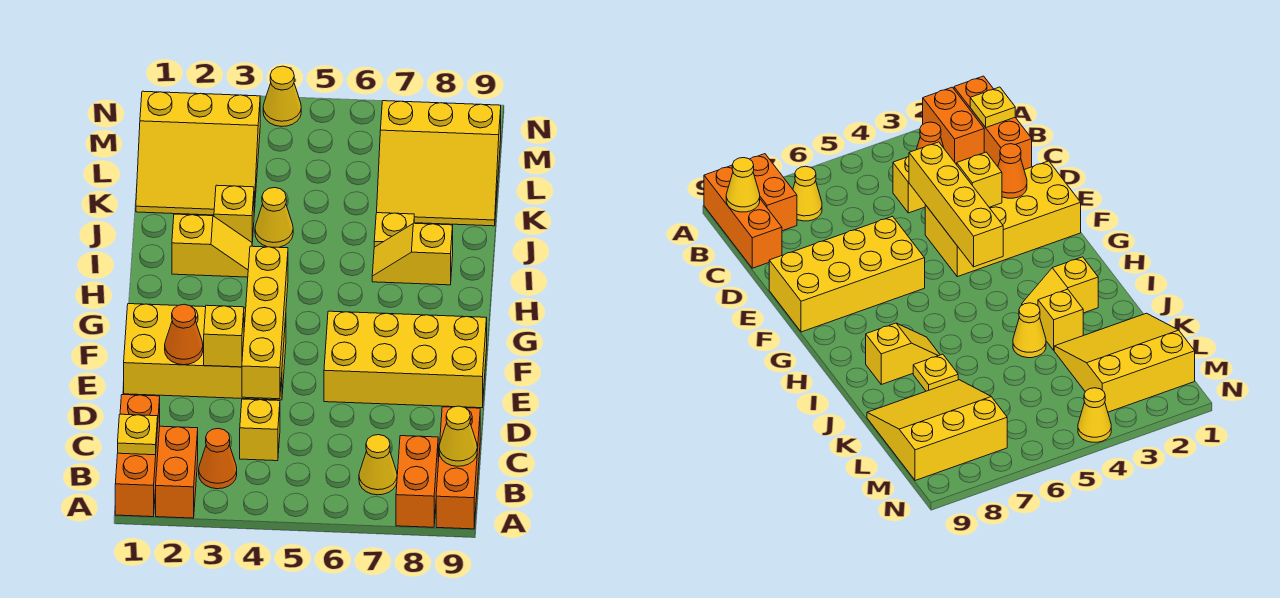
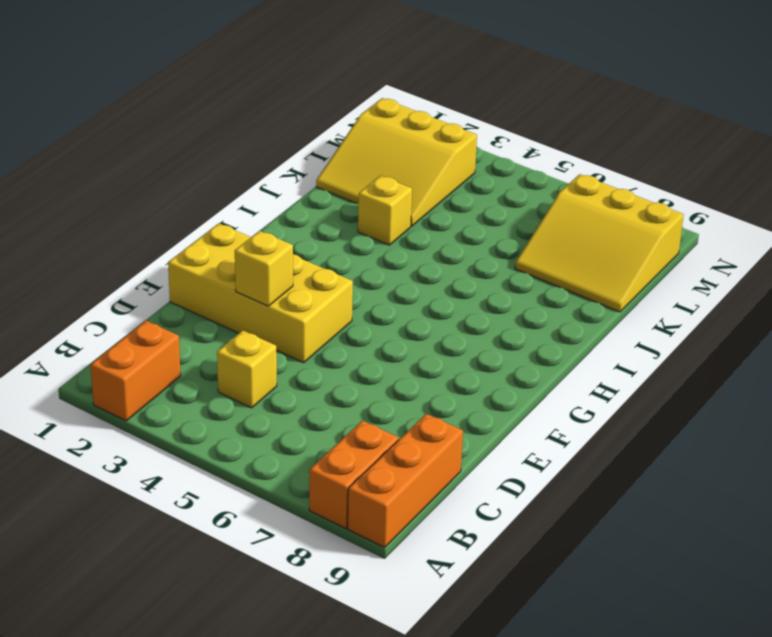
none -> orange 1x3 brick [115,395,160,517]
none -> orange 1x1 cone [199,428,237,489]
none -> yellow 1x1 cone [359,435,397,495]

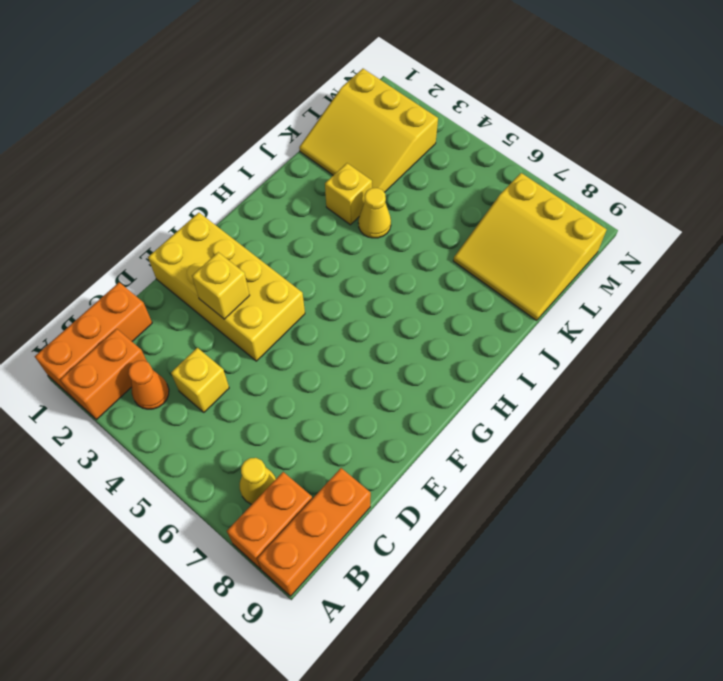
none -> yellow 2x4 brick [324,311,487,408]
none -> yellow 1x2 slope [172,214,252,277]
none -> yellow 1x2 slope [372,223,453,285]

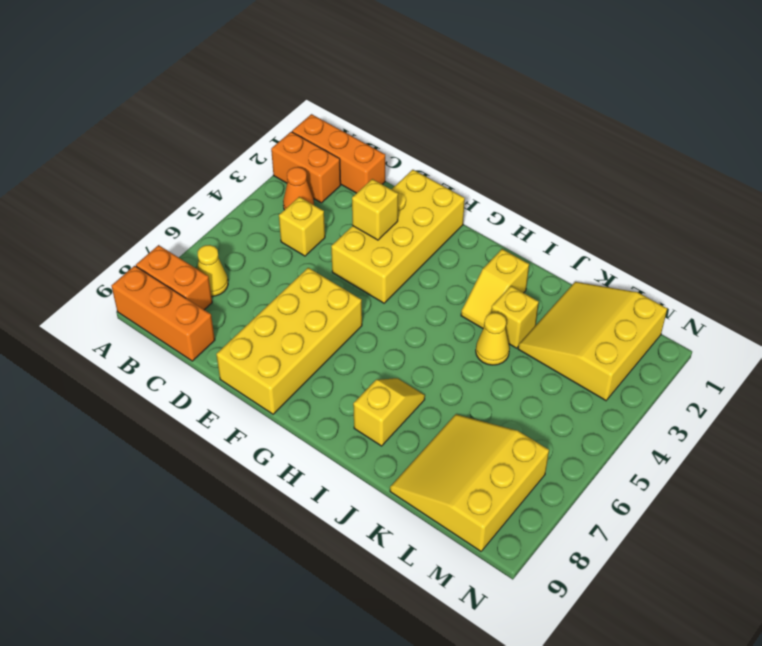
none -> yellow 1x1 plate [374,213,414,247]
none -> yellow 1x1 cone [263,66,301,127]
none -> yellow 1x1 plate [118,414,158,455]

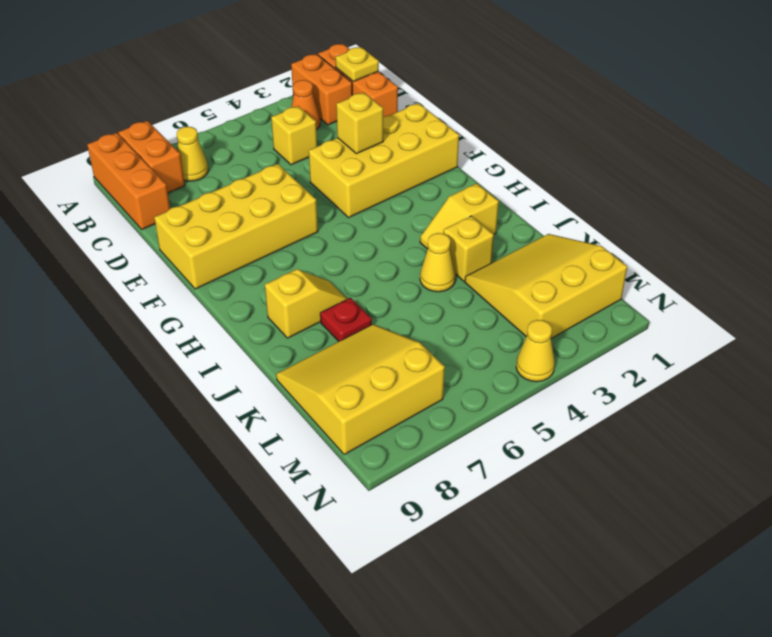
red 1x1 plate [320,298,372,341] -> yellow 1x1 plate [374,213,414,247]
none -> yellow 1x1 cone [439,406,477,466]
none -> yellow 1x4 brick [242,246,288,399]
none -> orange 1x1 cone [165,304,203,365]

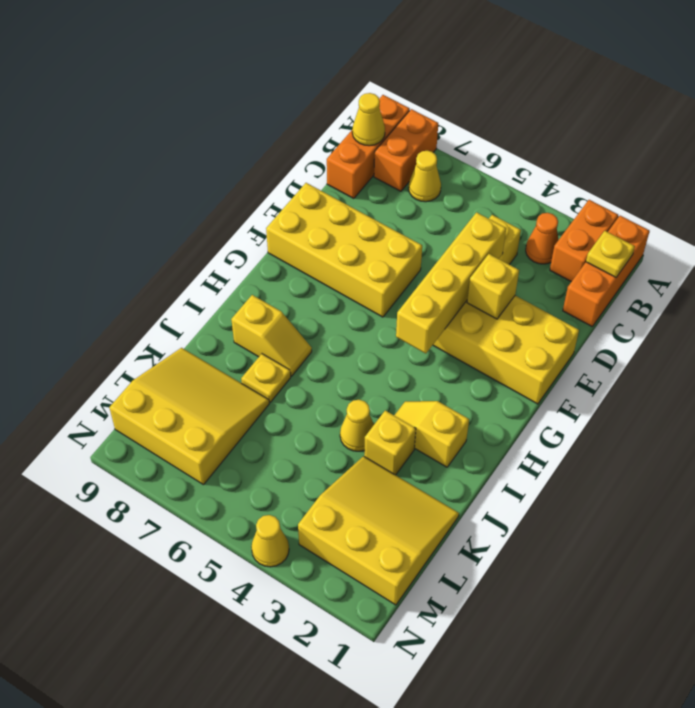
none -> orange 1x1 cone [165,304,203,365]

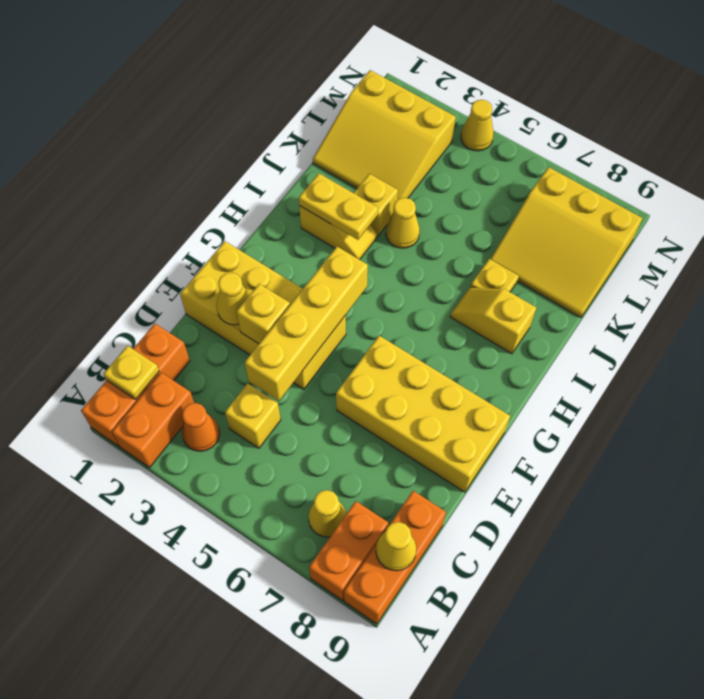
yellow 1x1 cone [217,273,249,325] -> orange 1x1 cone [165,304,203,365]
yellow 1x2 plate [299,173,378,240] -> none

